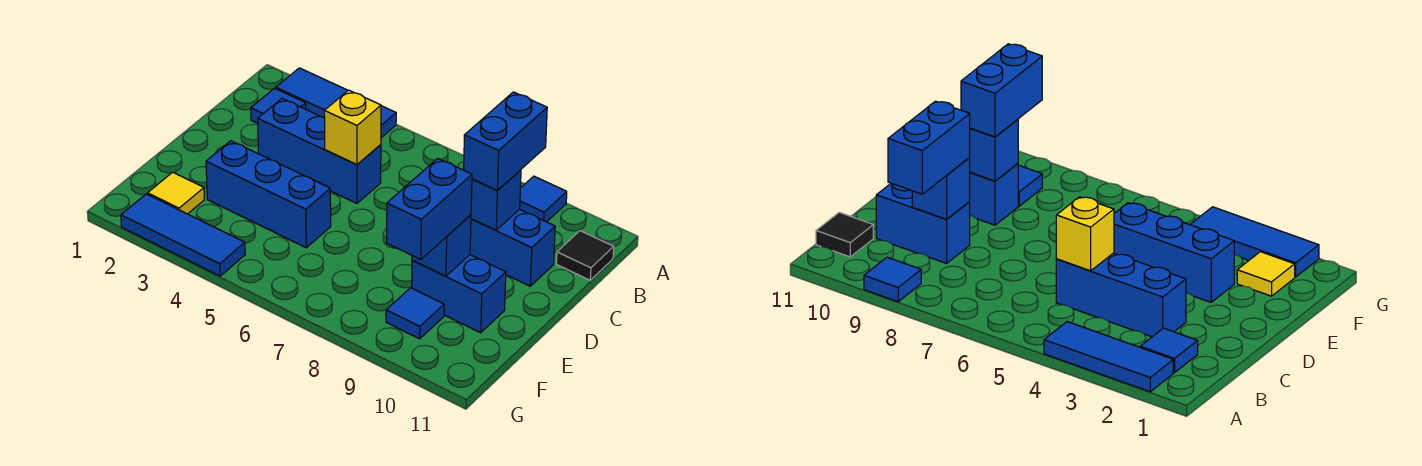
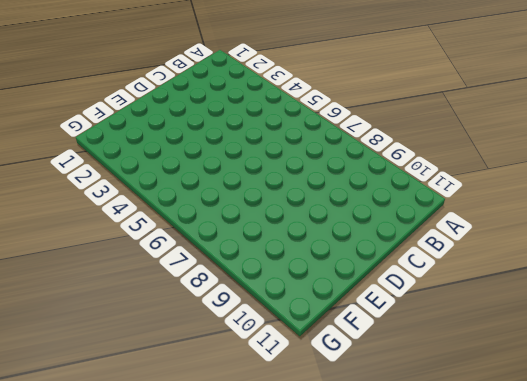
none -> blue 1x3 tile [276,68,396,138]
none -> blue 1x1 tile [520,176,567,222]
none -> blue 1x1 tile [251,88,306,123]

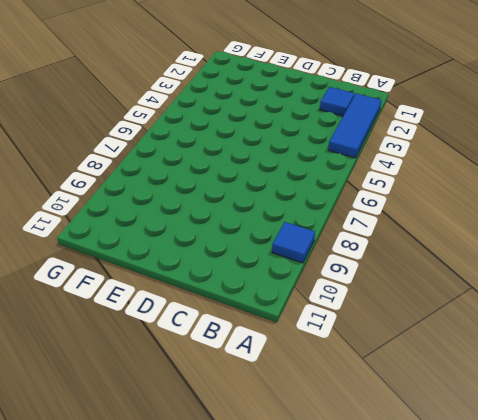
none -> black 1x1 tile [556,231,614,280]
none -> blue 1x3 brick [258,99,381,203]
none -> blue 1x2 brick [470,209,555,286]

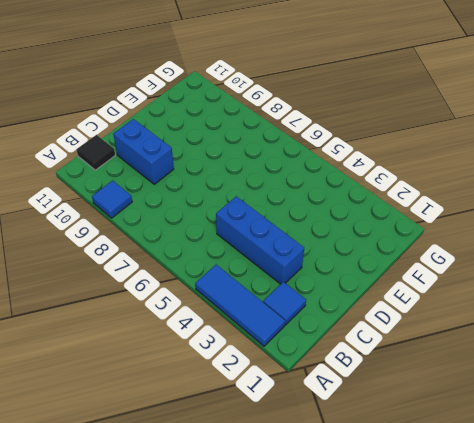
none -> blue 1x3 brick [206,141,331,248]
none -> blue 1x2 brick [412,255,506,333]
none -> yellow 1x1 tile [148,172,204,214]

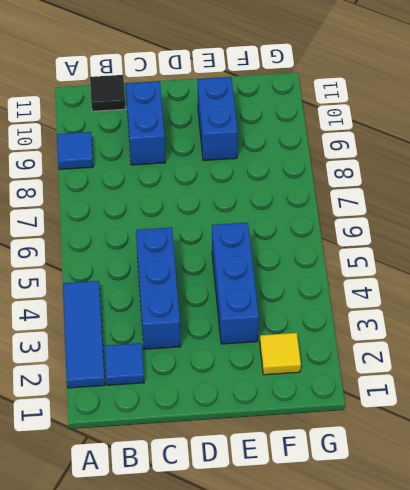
none -> blue 1x1 tile [386,288,444,339]
none -> blue 1x3 tile [121,194,245,276]
none -> yellow 1x1 brick [324,90,381,165]

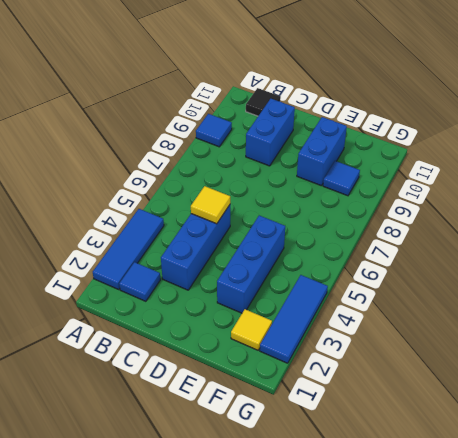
yellow 1x1 tile [191,186,230,224] -> yellow 1x1 brick [324,90,381,165]
none -> blue 1x1 brick [471,170,521,230]
none -> blue 1x1 brick [412,215,471,276]
none -> blue 1x2 brick [464,92,547,190]

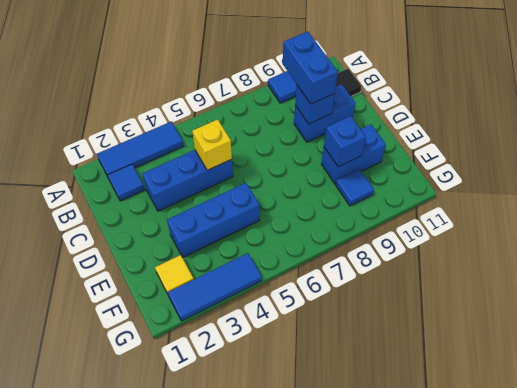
none -> blue 1x2 brick [387,158,472,260]

